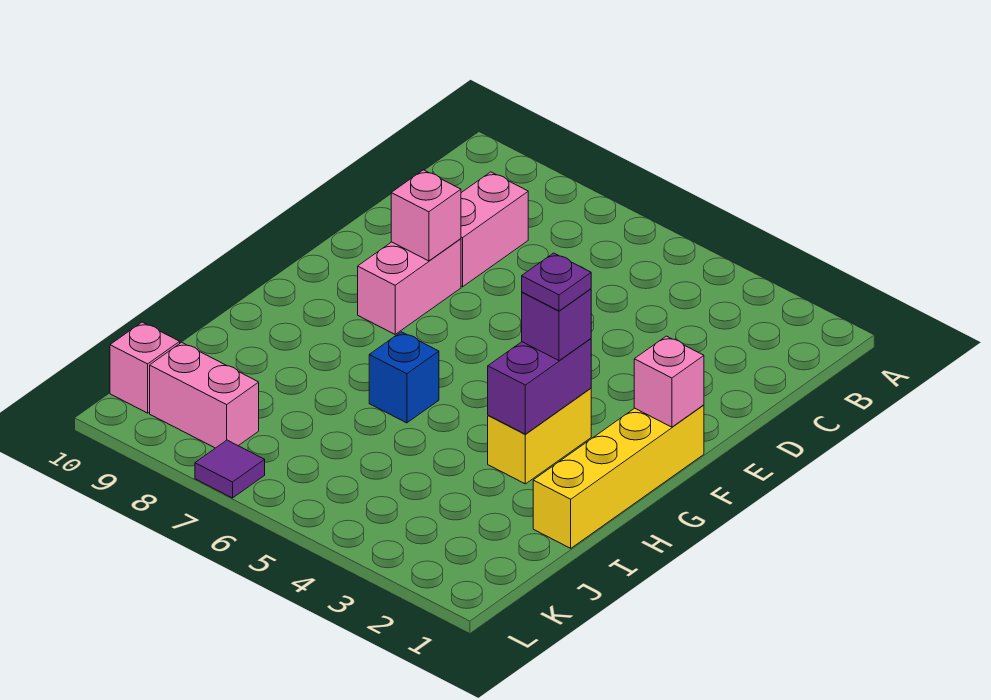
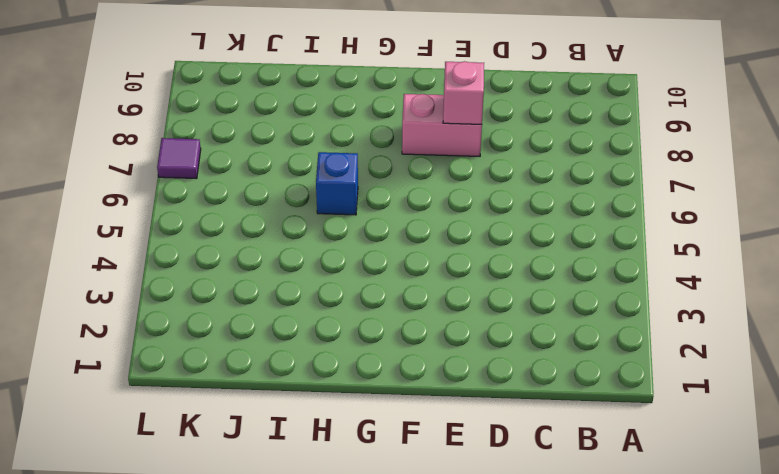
none -> pink 1x2 brick [461,172,528,287]
none -> yellow 1x4 brick [533,405,704,548]
none -> yellow 1x2 brick [488,388,591,484]

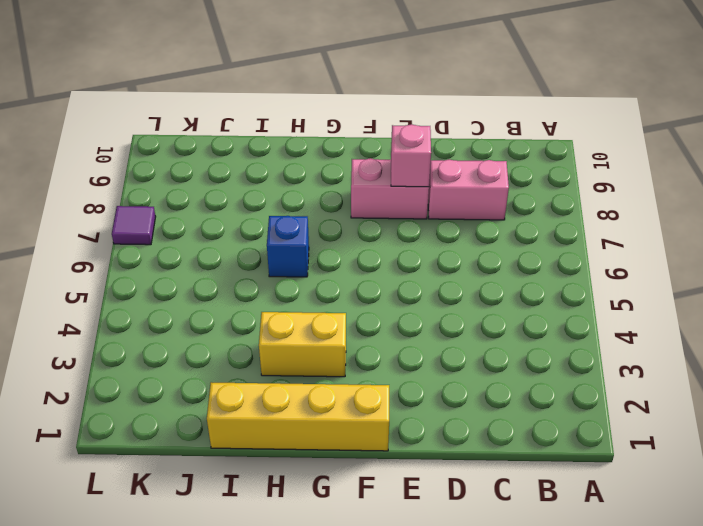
none -> pink 1x2 brick [150,342,259,448]
none -> pink 1x1 brick [110,322,180,413]
none -> pink 1x1 brick [634,336,704,427]

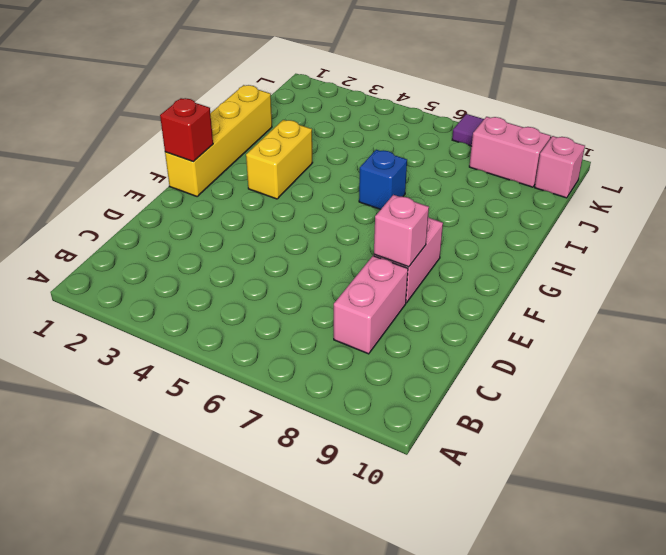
red 1x1 brick [160,98,213,162] -> pink 1x1 brick [634,336,704,427]
none -> purple 1x2 brick [488,339,591,434]
none -> purple 1x1 brick [522,289,591,361]
none -> purple 1x1 plate [522,253,591,311]

